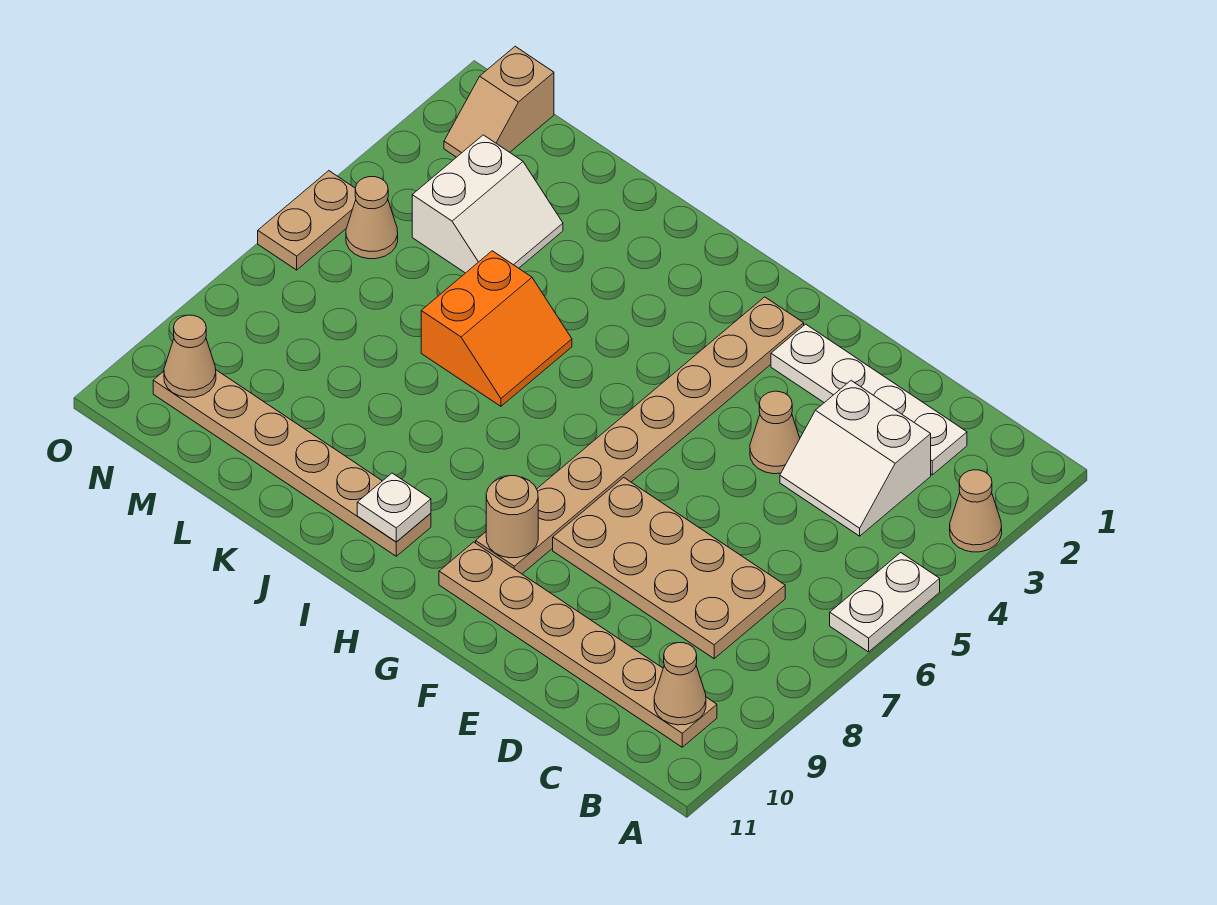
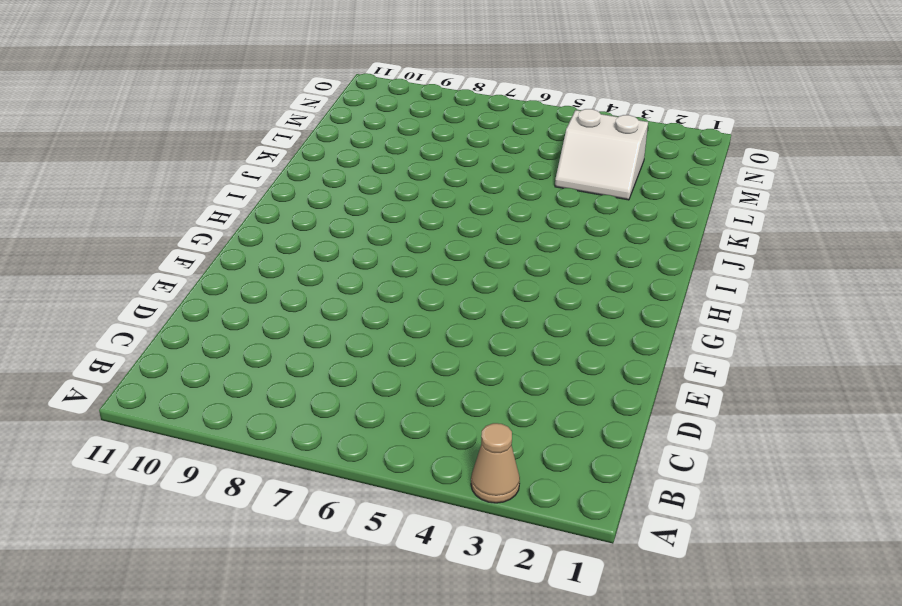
none -> white 1x2 plate [830,553,940,652]
none -> tan 1x6 plate [439,542,717,747]
none -> white 1x4 plate [771,324,967,475]

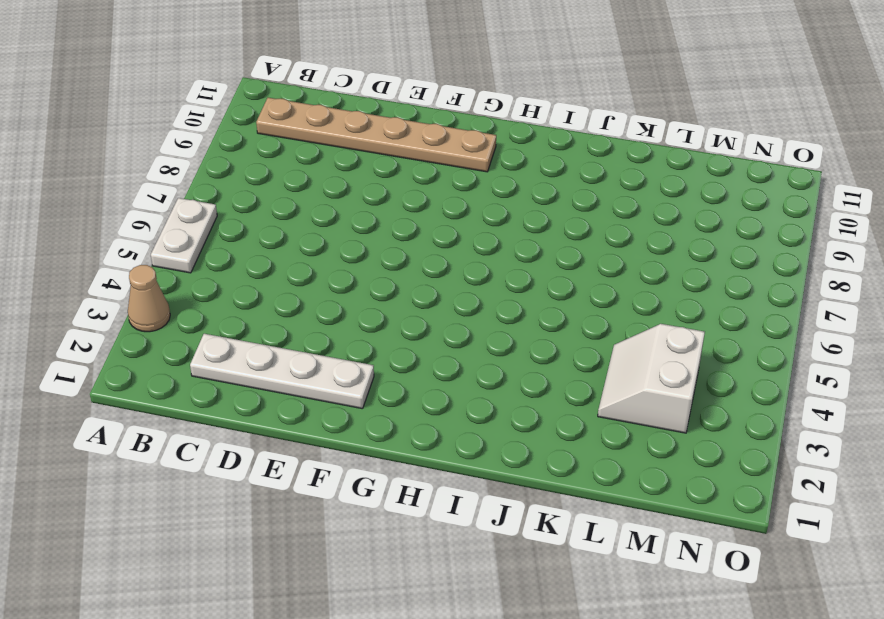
none -> white 2x2 slope [780,381,931,536]
none -> tan 2x4 plate [553,477,785,659]
none -> tan 1x1 cone [750,391,800,474]

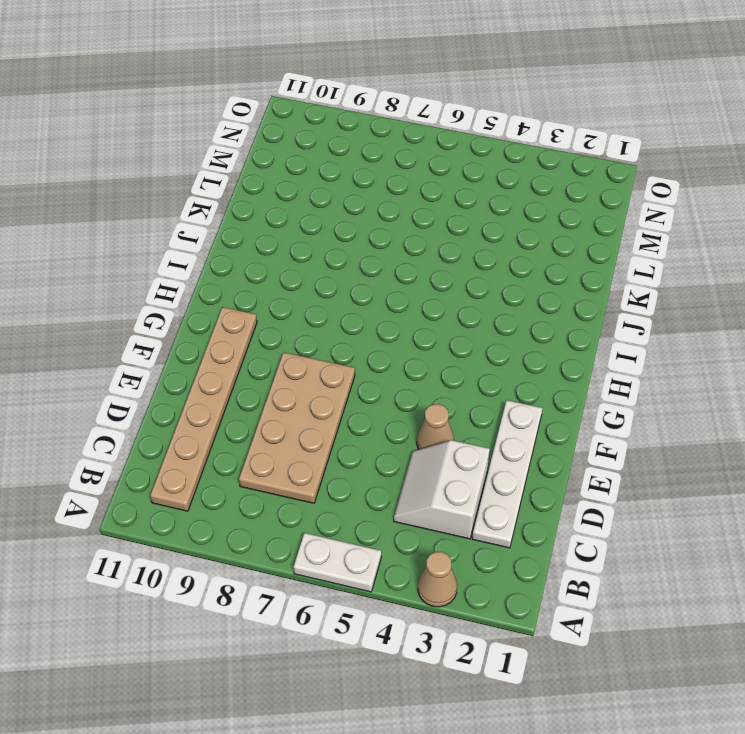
none -> tan 1x8 plate [476,297,804,574]
none -> tan 1x6 plate [153,370,431,556]
none -> orange 2x2 slope [421,251,572,406]

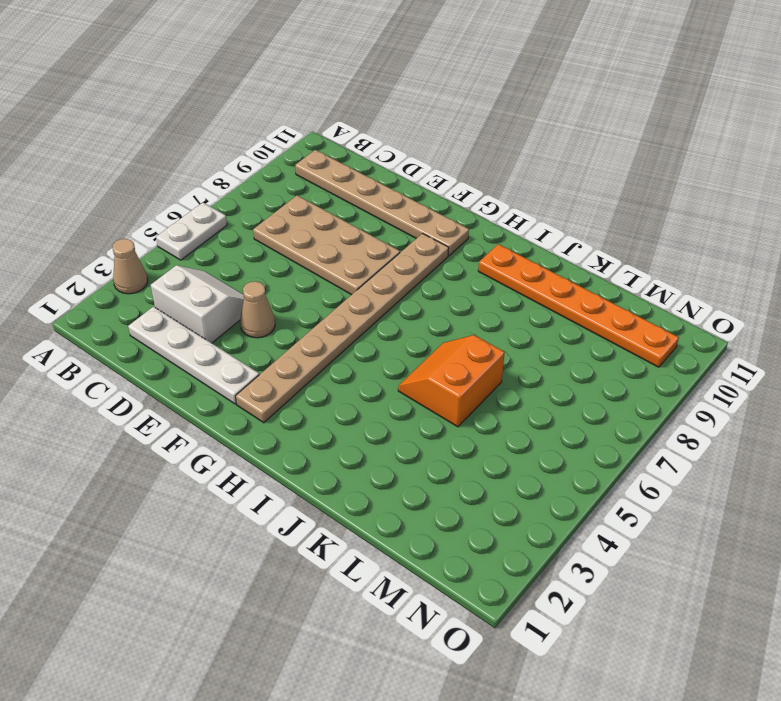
orange 1x6 plate [478,244,679,367] -> tan 1x6 plate [153,370,431,556]
none -> white 2x2 slope [412,135,563,273]
none -> tan 1x2 slope [444,46,554,157]
none -> tan 1x1 cone [346,177,398,259]

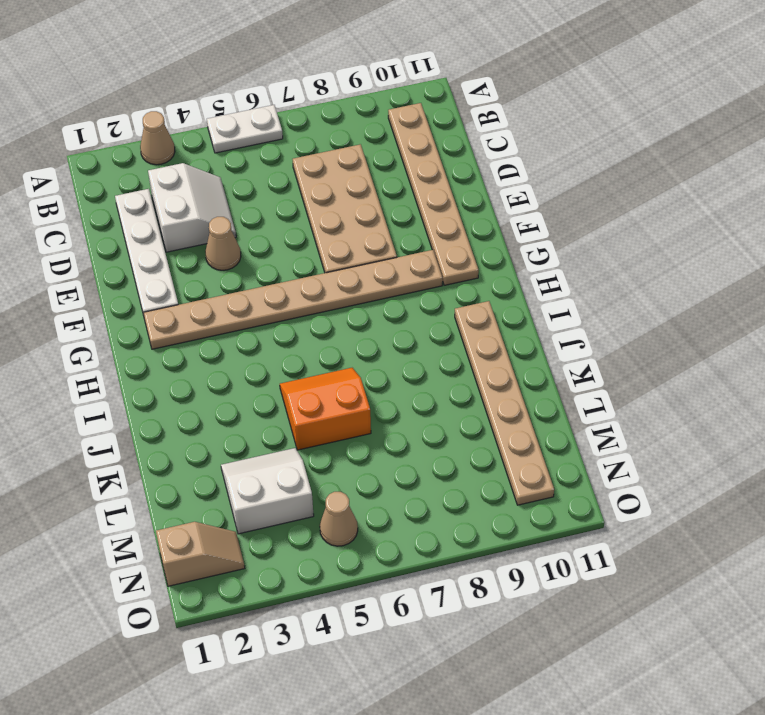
none -> tan 1x2 plate [258,171,356,270]
none -> tan 1x1 cone [654,643,706,725]
none -> tan 1x1 round brick [486,476,538,558]

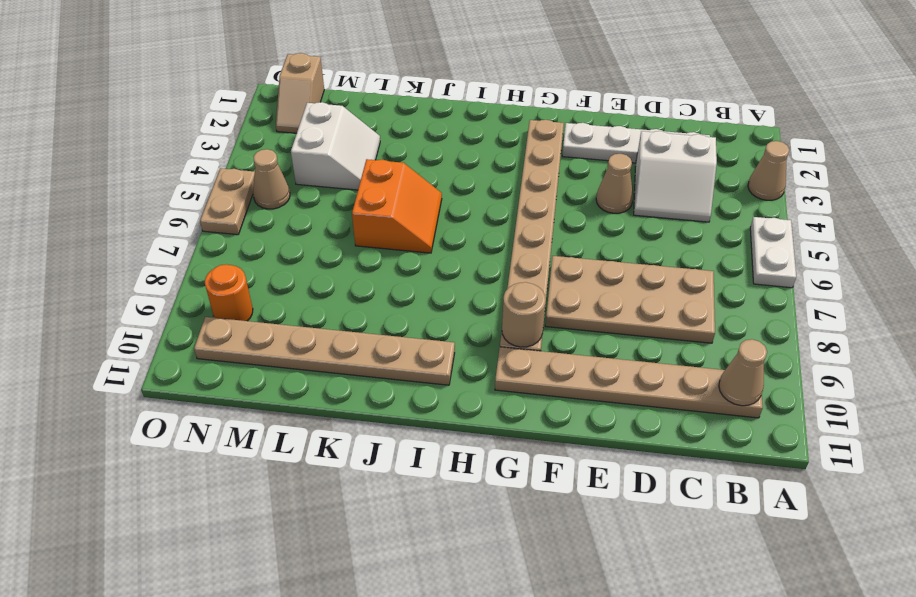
orange 1x1 round brick [205,265,253,321] -> none
none -> white 1x1 plate [357,473,431,542]
none -> tan 1x1 cone [164,315,216,398]

